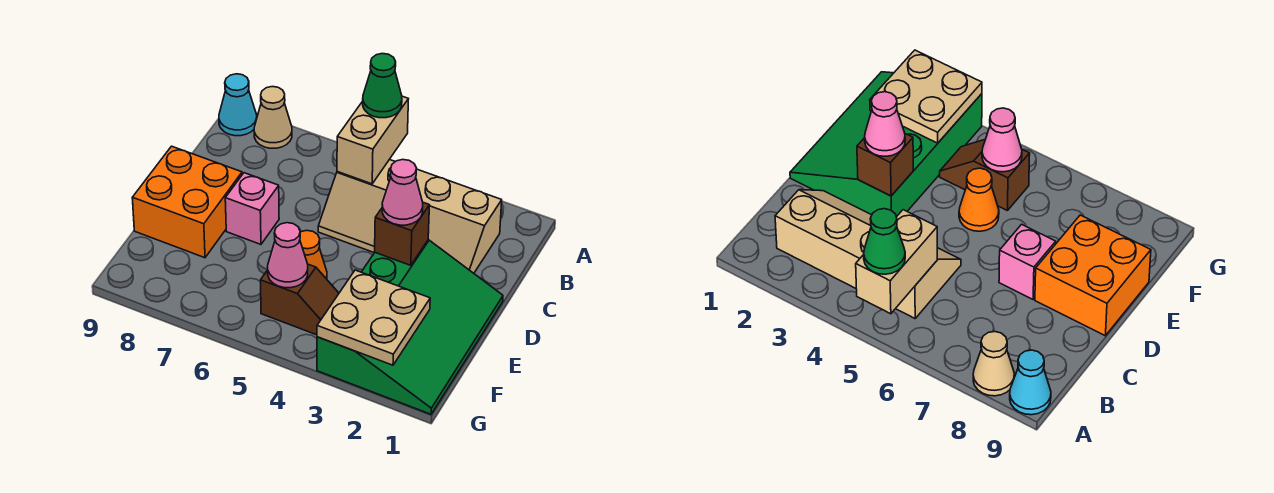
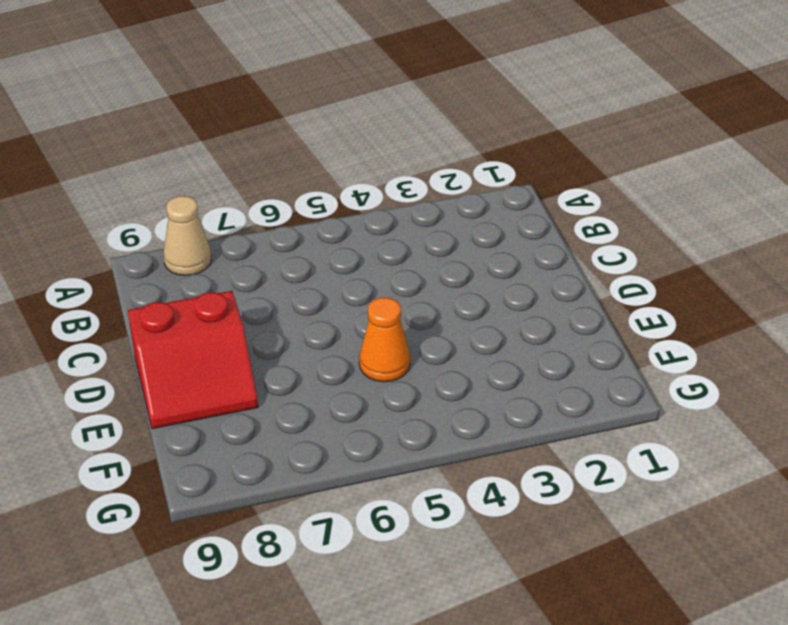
red 2x2 slope [128,291,258,429] -> orange 2x2 brick [132,146,242,258]
none -> cyan 1x1 cone [219,74,257,136]
none -> tan 2x4 slope [318,159,502,273]
none -> green 3x4 slope [317,240,503,414]

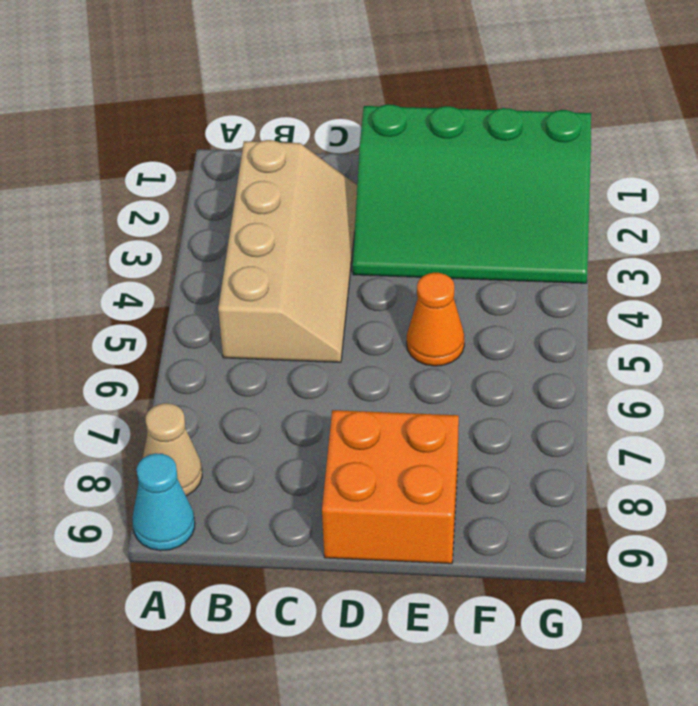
green 3x4 slope [353,104,591,283] -> green 3x4 slope turned to [317,240,503,414]
none -> pink 1x1 brick [225,173,279,244]
none -> brown 1x2 slope [261,264,339,335]
none -> tan 1x2 brick [337,96,408,184]

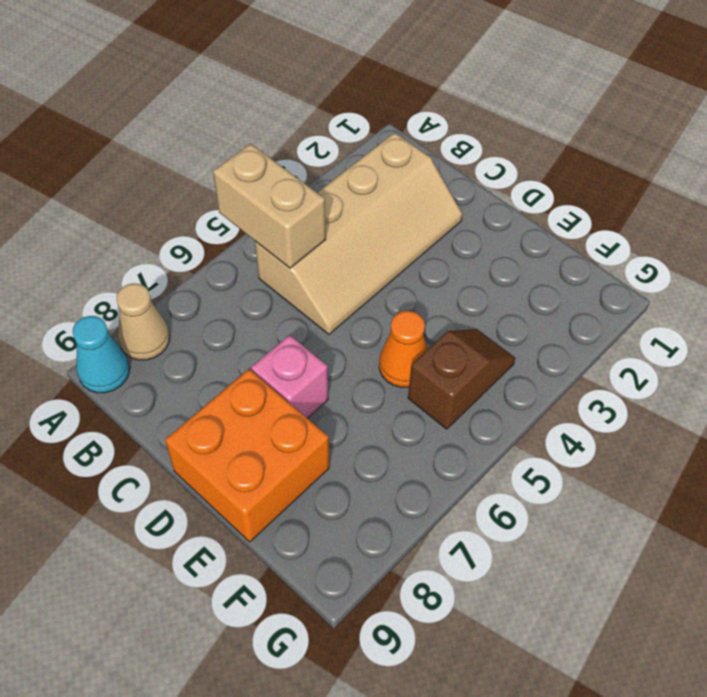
none -> green 3x4 slope [317,240,503,414]
none -> brown 1x1 brick [375,202,429,265]
none -> tan 2x2 plate [317,270,430,365]

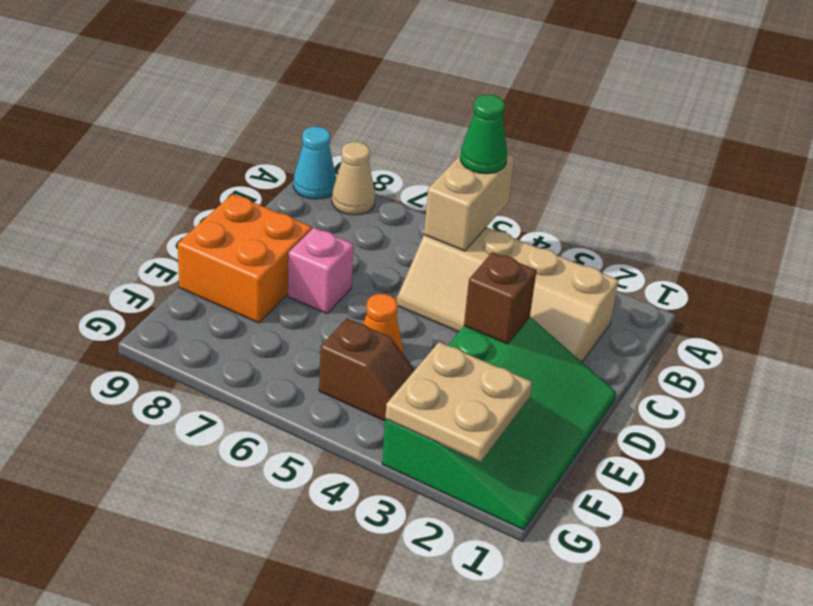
none -> pink 1x1 cone [268,223,308,288]
none -> pink 1x1 cone [382,160,423,225]

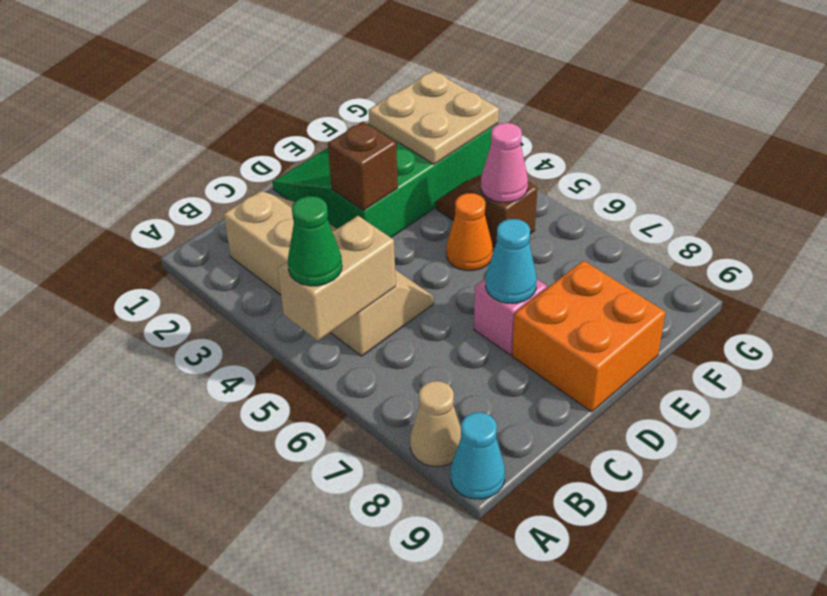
cyan 1x1 cone [486,219,537,303] -> none
none -> pink 1x1 cone [382,160,423,225]

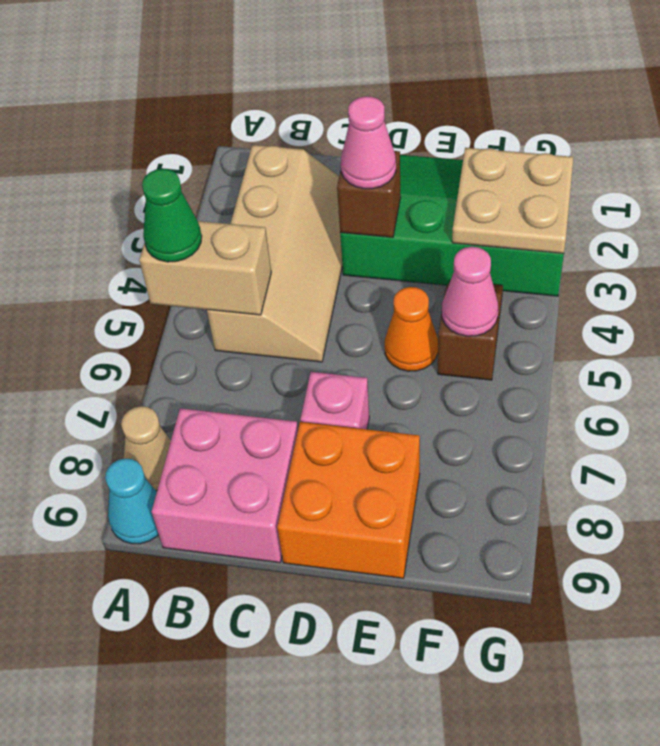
pink 2x2 brick [152,408,298,563] -> none

